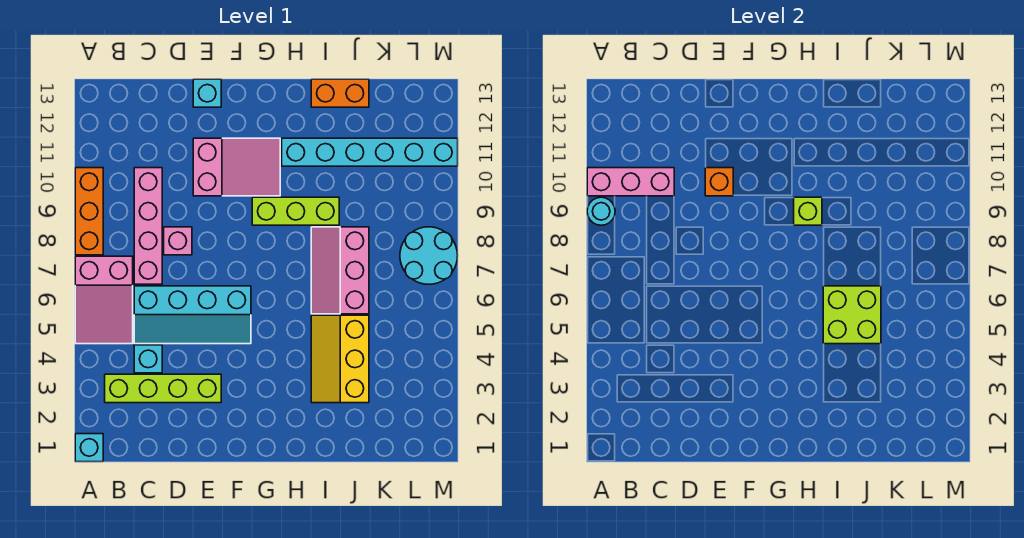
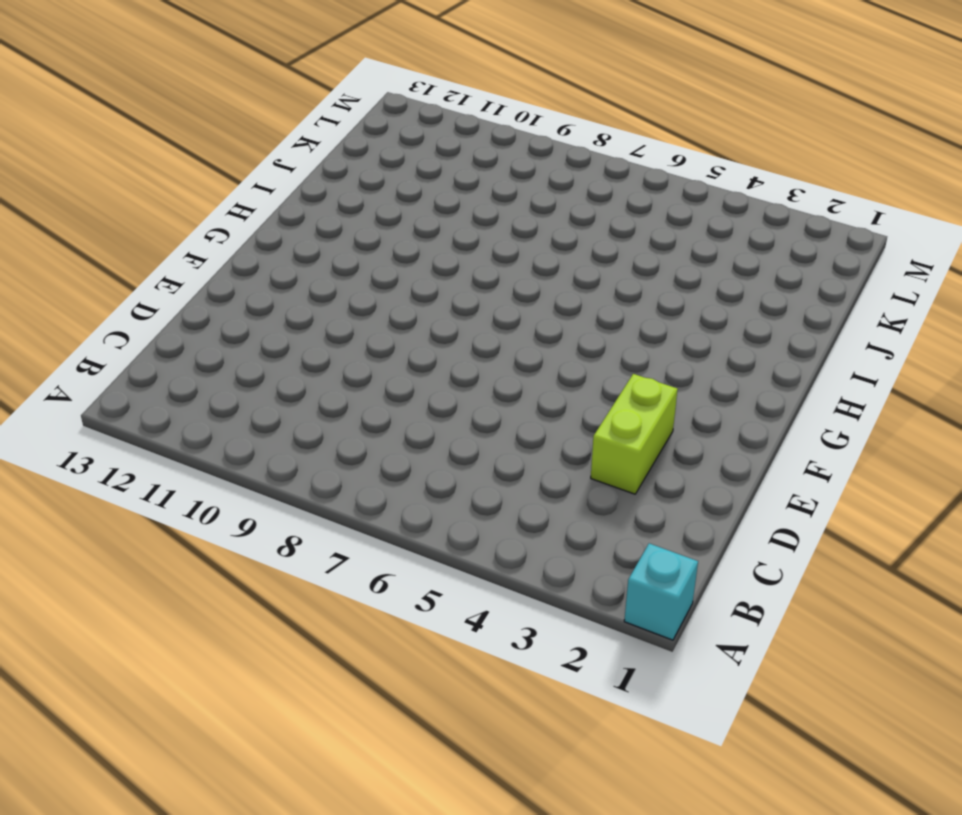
lime 1x2 brick [591,374,678,494] -> lime 1x4 brick [105,374,221,403]
none -> pink 2x3 slope [75,256,133,344]
none -> orange 1x3 brick [75,168,103,255]
none -> cyan 1x1 brick [134,345,162,373]

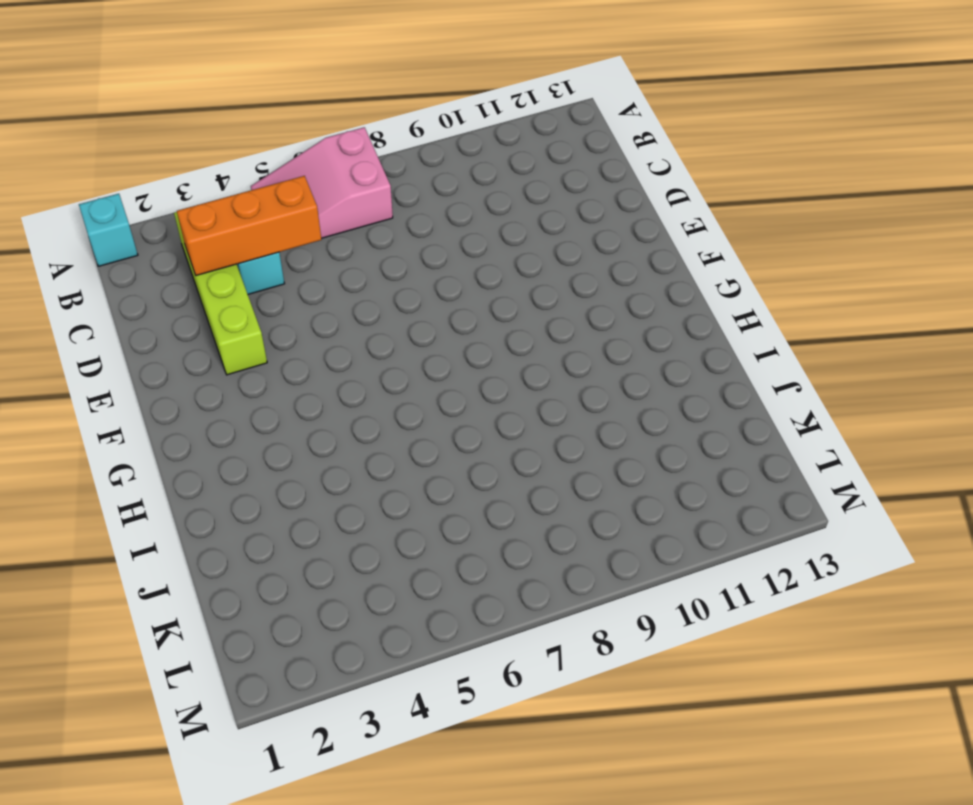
orange 1x3 brick [177,176,321,275] -> orange 1x3 brick moved to [75,168,103,255]
none -> cyan 2x4 slope [134,286,251,344]
none -> pink 1x4 brick [134,168,162,284]
none -> pink 1x1 brick [164,227,192,255]

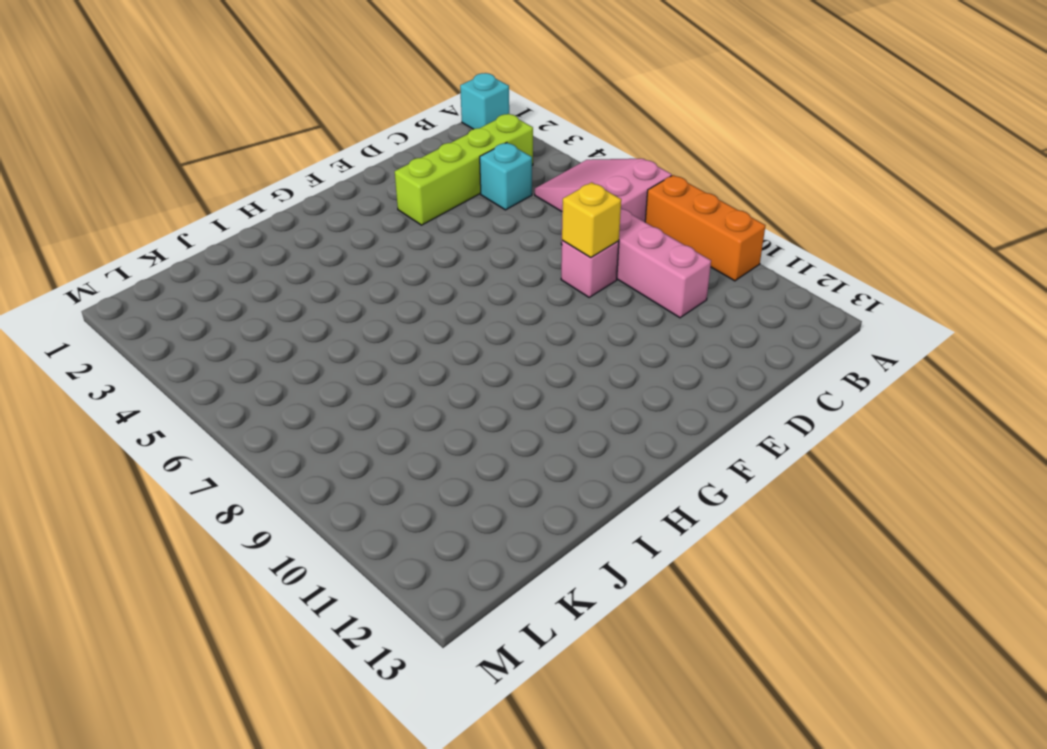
yellow 1x1 brick [562,182,621,258] -> none
none -> cyan 2x4 slope [134,286,251,344]
none -> pink 2x3 slope [193,138,280,196]
none -> cyan 1x1 brick [193,79,221,107]

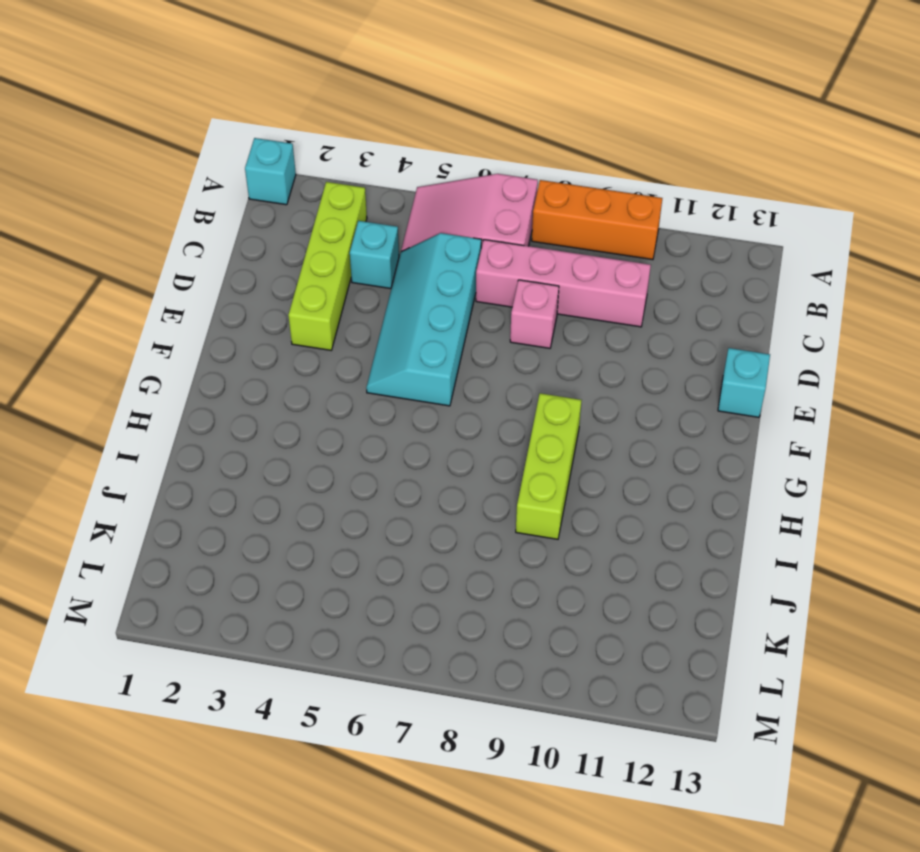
none -> pink 2x3 slope [193,138,280,196]
none -> cyan 1x6 brick [282,138,458,166]
none -> yellow 2x3 slope [311,315,369,403]

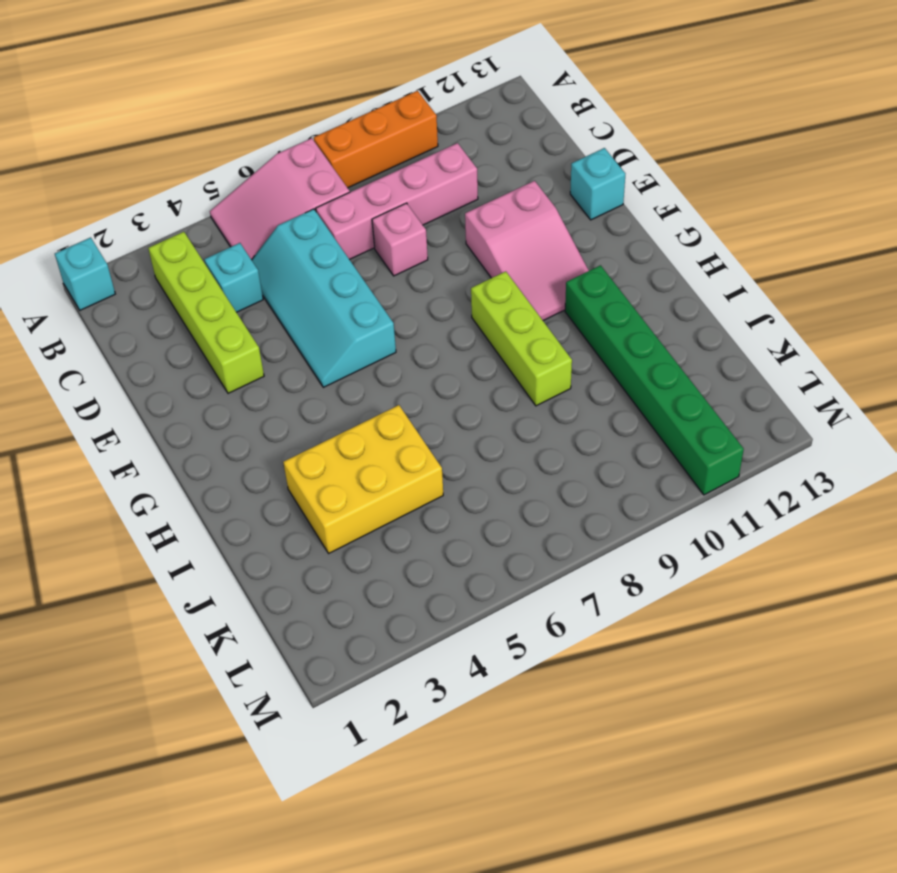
green 1x6 brick [565,265,744,495] -> cyan 1x6 brick [282,138,458,166]
yellow 2x3 brick [283,405,443,553] -> yellow 2x3 slope [311,315,369,403]
none -> pink 2x3 slope [311,227,369,314]
none -> orange 1x2 brick [311,79,369,107]
none -> cyan 2x2 round brick [400,227,458,284]

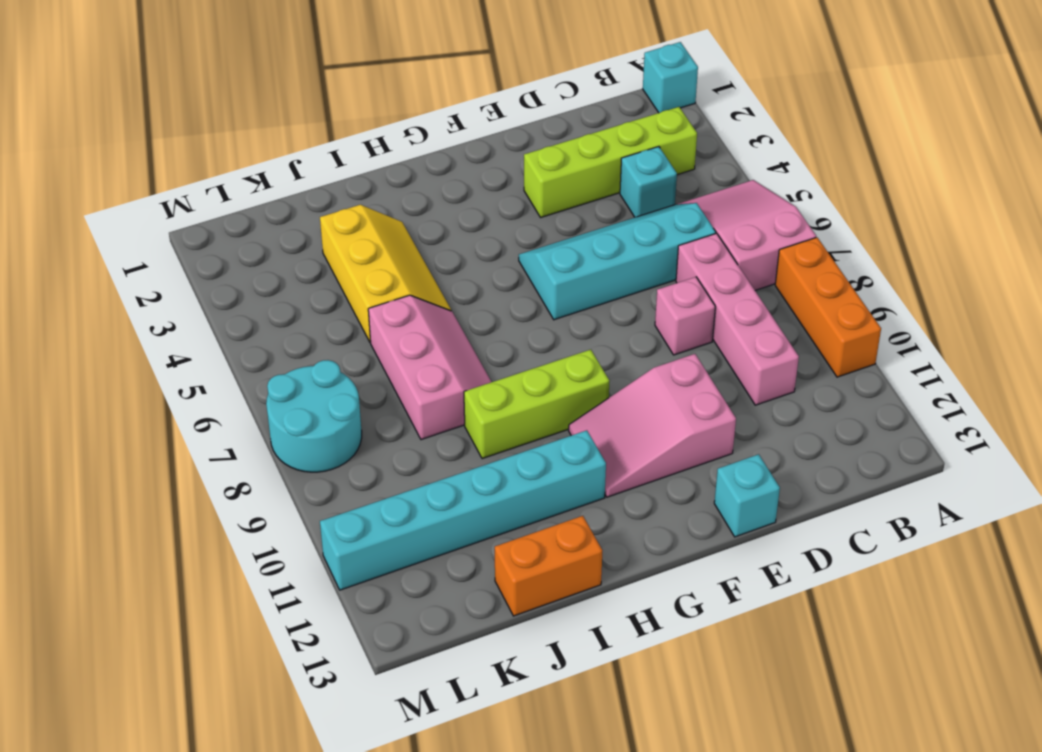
none -> cyan 1x1 round brick [587,197,615,225]
none -> pink 1x3 brick [587,168,674,196]
none -> orange 1x1 brick [705,168,733,196]

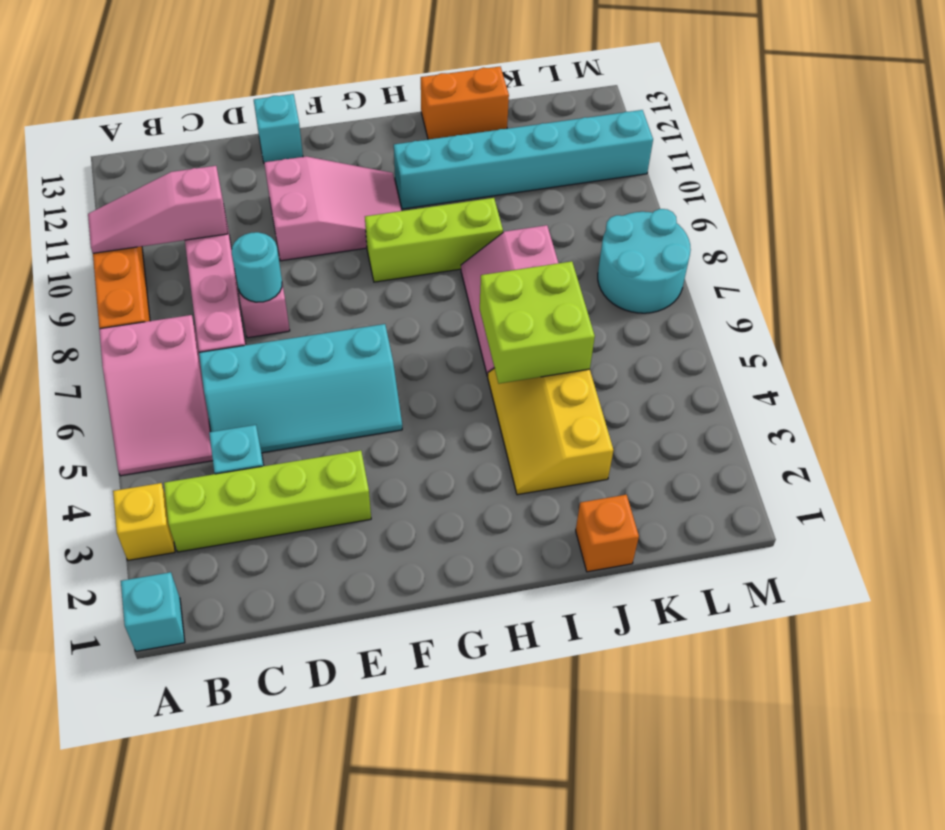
yellow 1x1 brick [113,483,175,560] -> none
pink 1x3 slope [88,166,228,253] -> pink 1x3 brick [587,168,674,196]
cyan 1x1 round brick [232,232,282,302] -> cyan 1x1 round brick moved to [587,197,615,225]
orange 1x1 brick [576,495,639,572] -> orange 1x1 brick moved to [705,168,733,196]
none -> lime 1x1 brick [794,197,822,225]

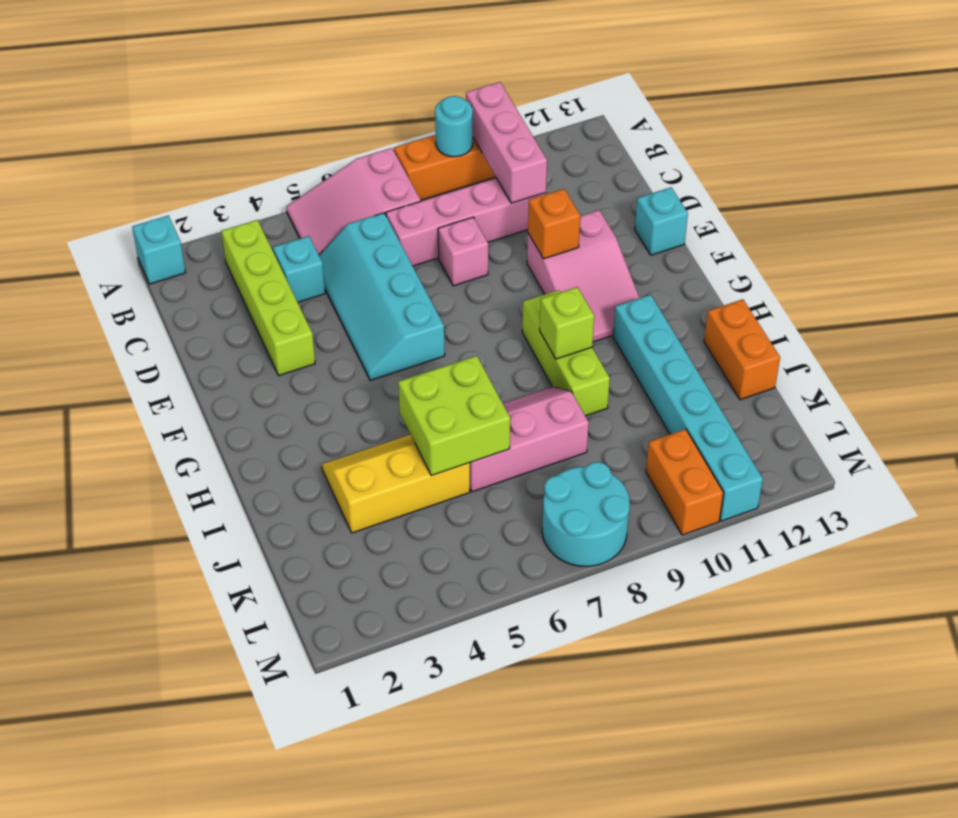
orange 1x2 brick [646,429,723,535] -> none

